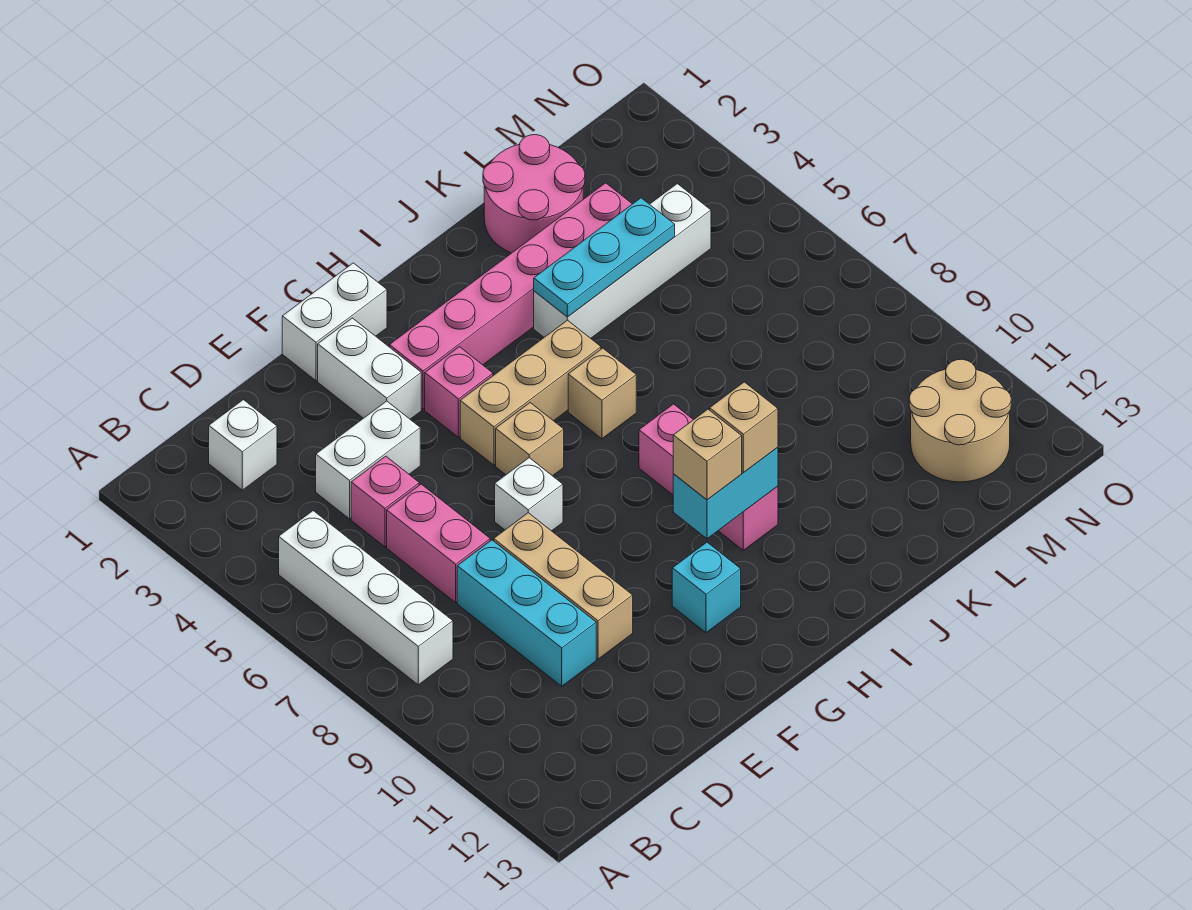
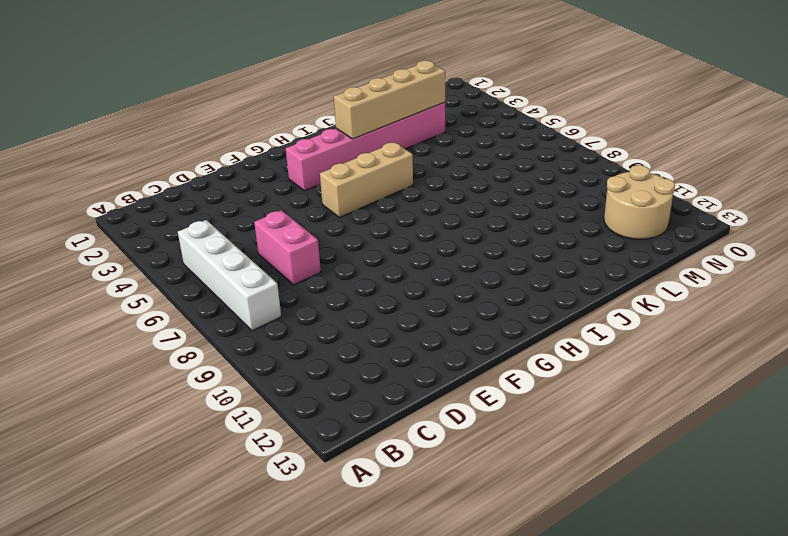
tan 1x4 brick [334,61,445,139] -> none
none -> white 1x1 brick [209,400,277,490]
none -> white 1x2 brick [316,401,420,519]
none -> pink 1x1 brick [351,456,419,547]

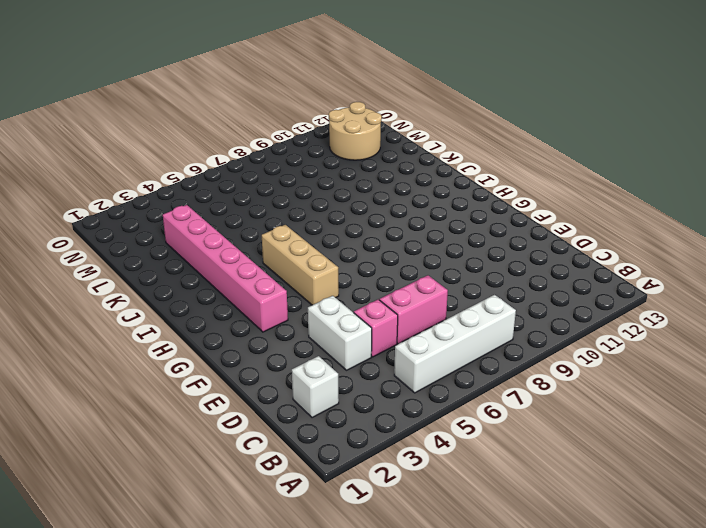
none -> cyan 1x3 brick [457,540,596,686]
none -> tan 1x3 brick [494,513,633,659]
none -> white 1x2 brick [282,263,387,381]

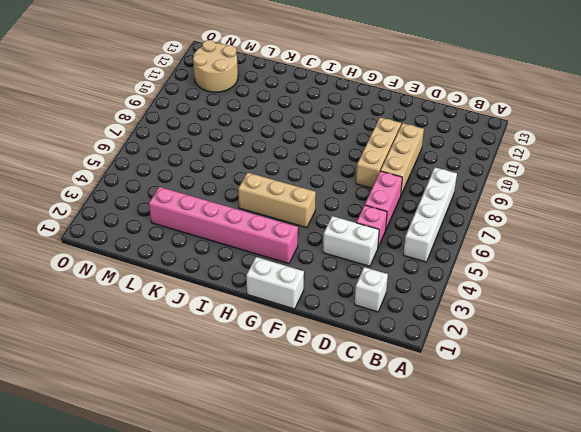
tan 1x3 brick [380,123,424,195] -> cyan 1x3 brick [457,540,596,686]
none -> white 1x2 brick [318,318,421,419]
none -> white 1x1 brick [495,458,563,531]
none -> pink 1x1 brick [425,347,493,437]

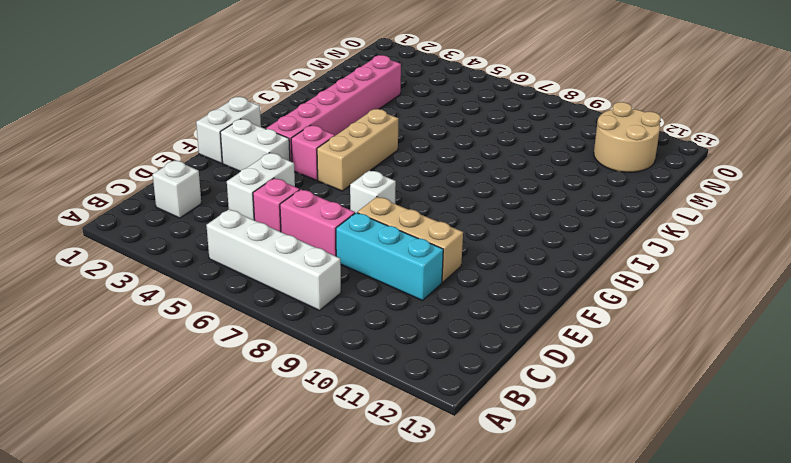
none -> tan 1x1 brick [496,403,564,476]
none -> cyan 1x1 brick [672,542,741,633]
none -> tan 1x1 brick [568,348,636,439]

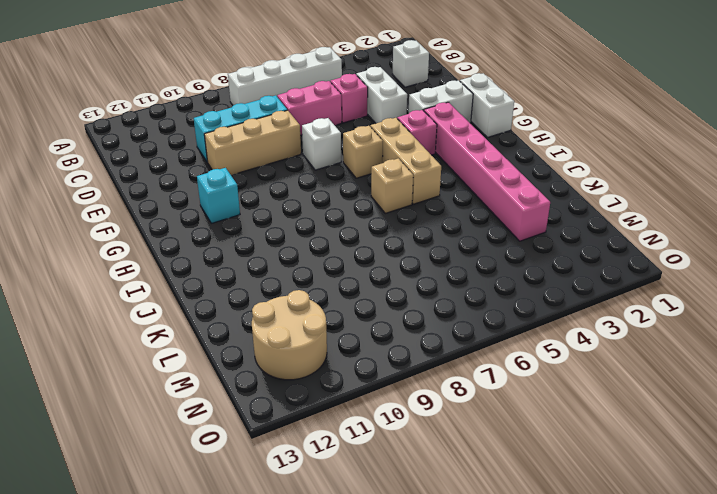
none -> pink 1x3 brick [639,404,778,550]
none -> white 1x4 brick [534,184,711,338]
none -> pink 2x2 round brick [483,135,585,253]

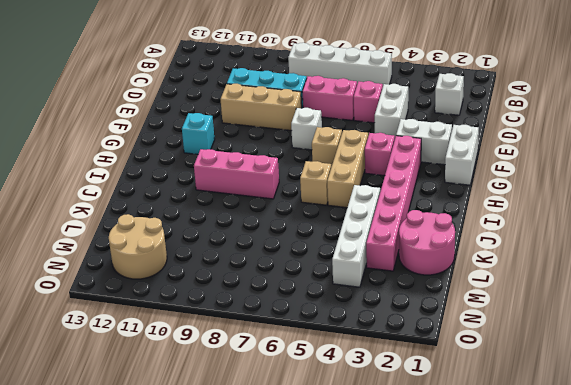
none -> cyan 1x2 brick [673,447,778,539]
none -> cyan 1x3 plate [534,198,675,317]
none -> tan 1x1 brick [673,409,742,500]

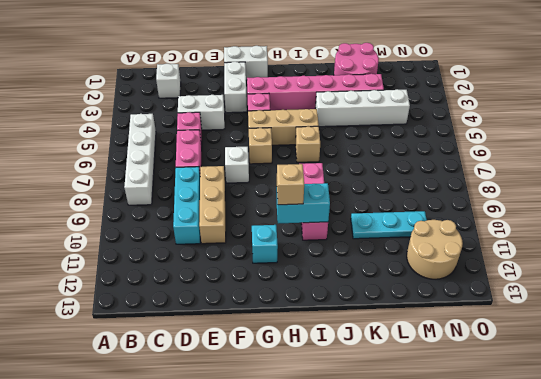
cyan 1x3 plate [351,211,427,239] -> cyan 1x3 plate moved to [534,198,675,317]
none -> tan 1x1 brick [710,382,778,472]

